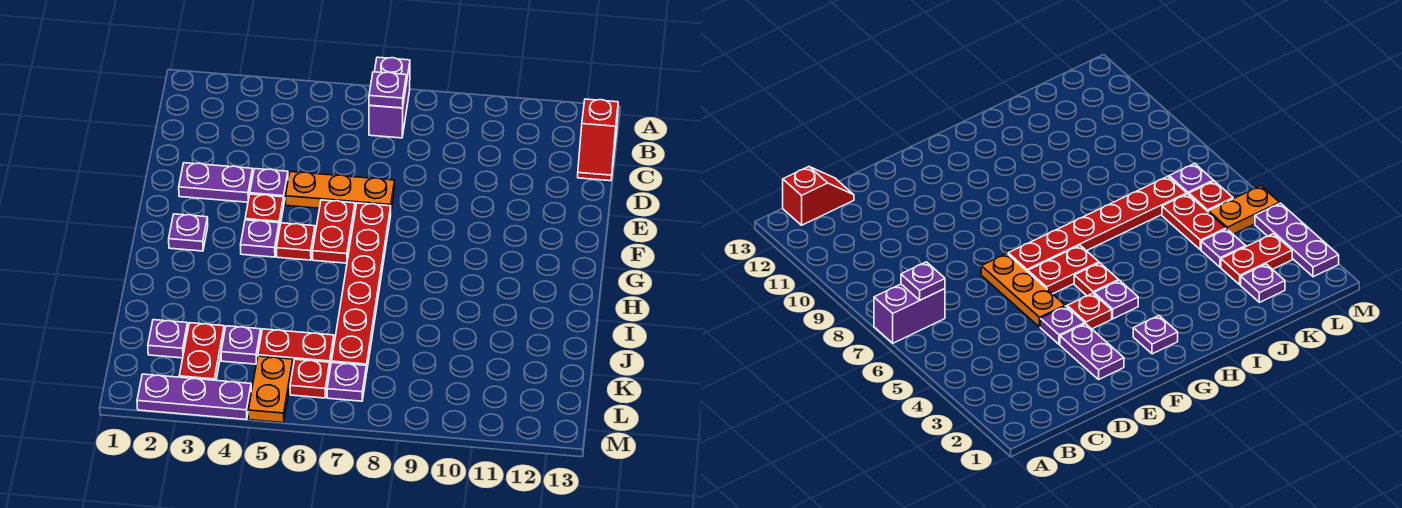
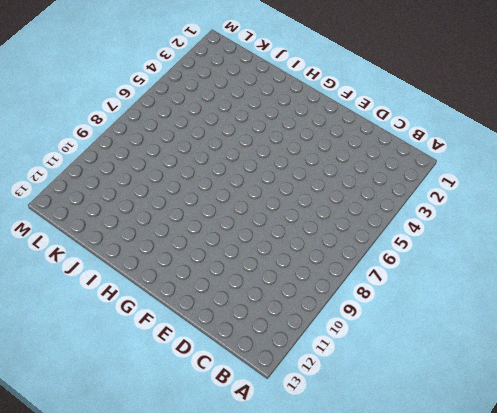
none -> purple 1x2 brick [369,57,410,138]
none -> red 1x2 slope [578,99,618,181]
none -> purple 1x2 plate [179,163,253,202]

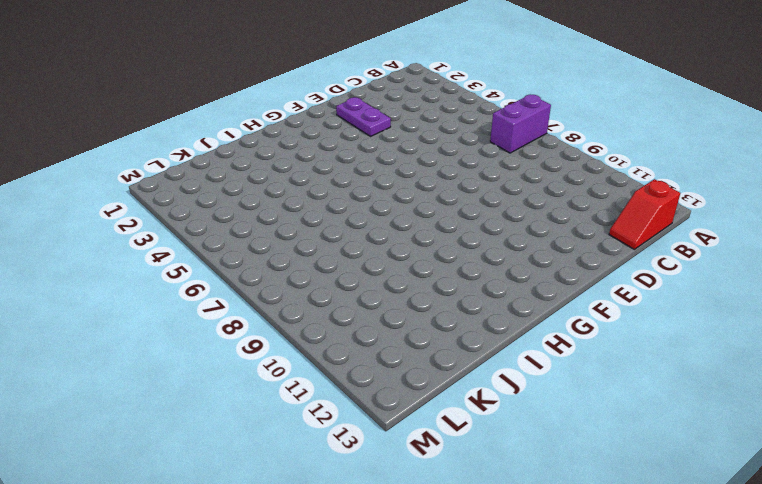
none -> purple 1x1 plate [250,169,288,202]
none -> orange 1x3 plate [285,172,395,210]
none -> red 1x1 plate [245,194,284,230]

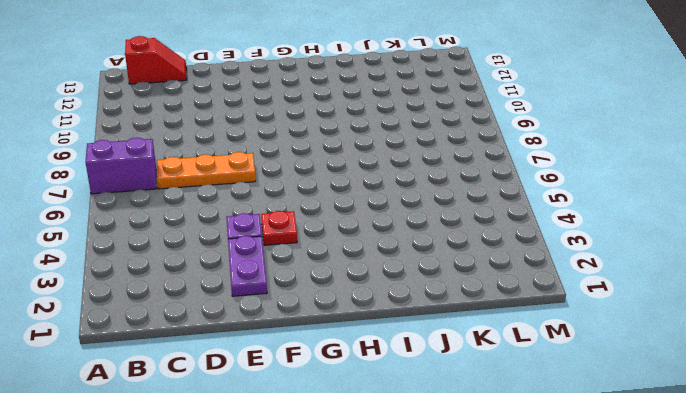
orange 1x3 plate [157,152,256,189] -> orange 1x3 plate turned to [285,172,395,210]
none -> red 1x2 plate [313,200,355,263]
none -> red 1x6 plate [332,203,391,373]
none -> purple 1x1 plate [169,214,208,251]

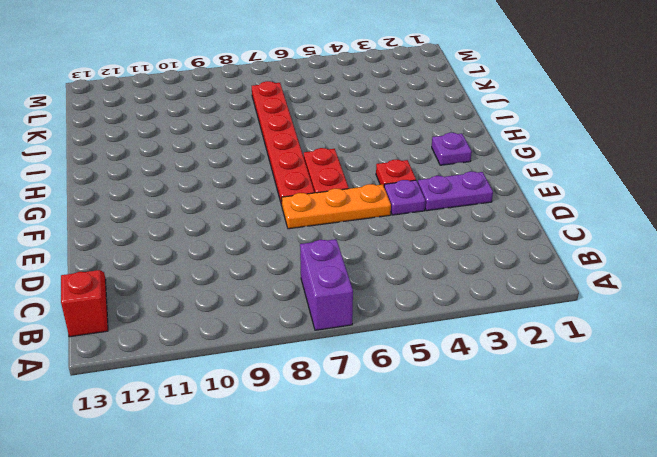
none -> purple 1x1 plate [241,220,279,257]
none -> red 1x1 plate [276,223,315,260]
none -> purple 1x1 plate [148,320,188,358]

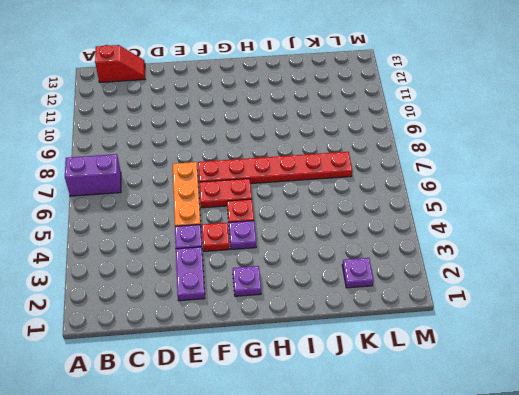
none -> red 1x2 plate [179,323,224,380]
none -> purple 1x1 plate [221,326,261,364]
none -> red 1x2 plate [258,329,334,367]

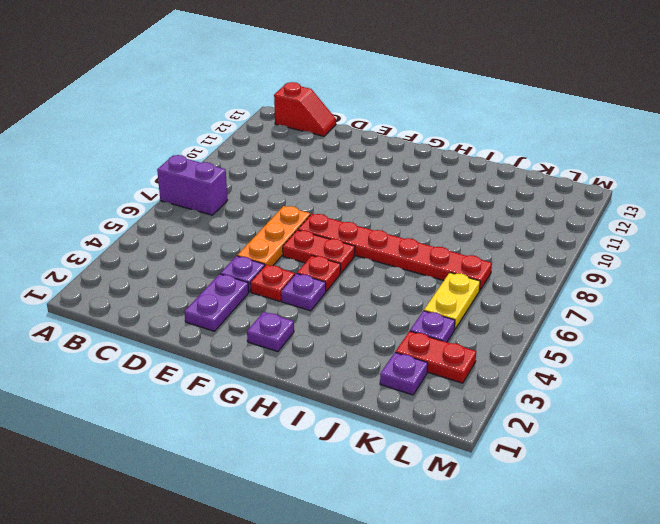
yellow 1x2 plate [424,273,480,330] -> red 1x2 plate [258,329,334,367]
none -> orange 1x2 plate [248,356,293,423]
none -> red 1x1 plate [290,359,330,398]
none -> purple 1x1 plate [327,363,366,401]

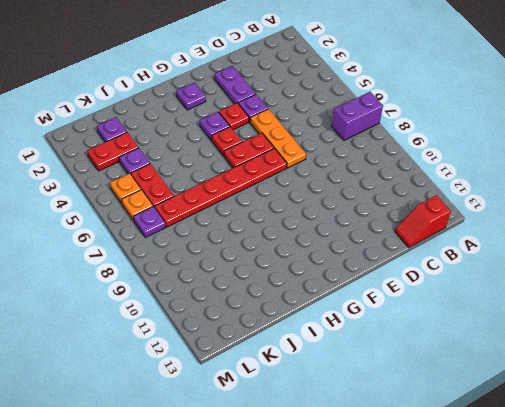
orange 1x1 plate [110,173,141,204] -> orange 1x2 plate [248,356,293,423]
orange 1x1 plate [122,190,153,220] -> red 1x1 plate [290,359,330,398]
none -> purple 1x3 plate [137,374,251,420]
none -> purple 1x1 plate [369,72,406,108]

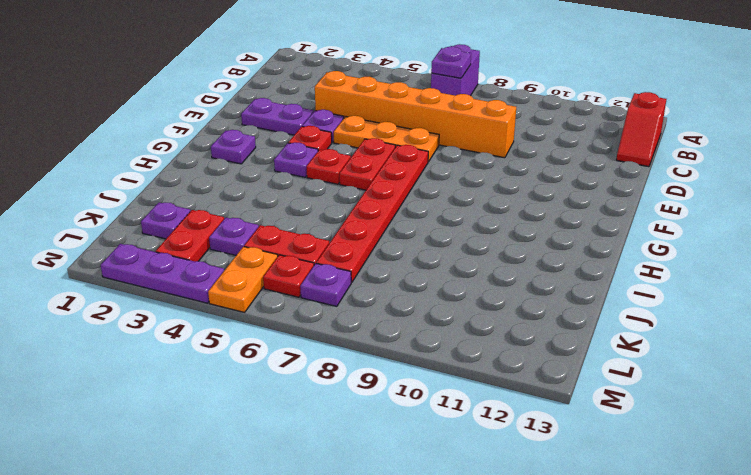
orange 1x6 brick [315,71,516,158] -> none

